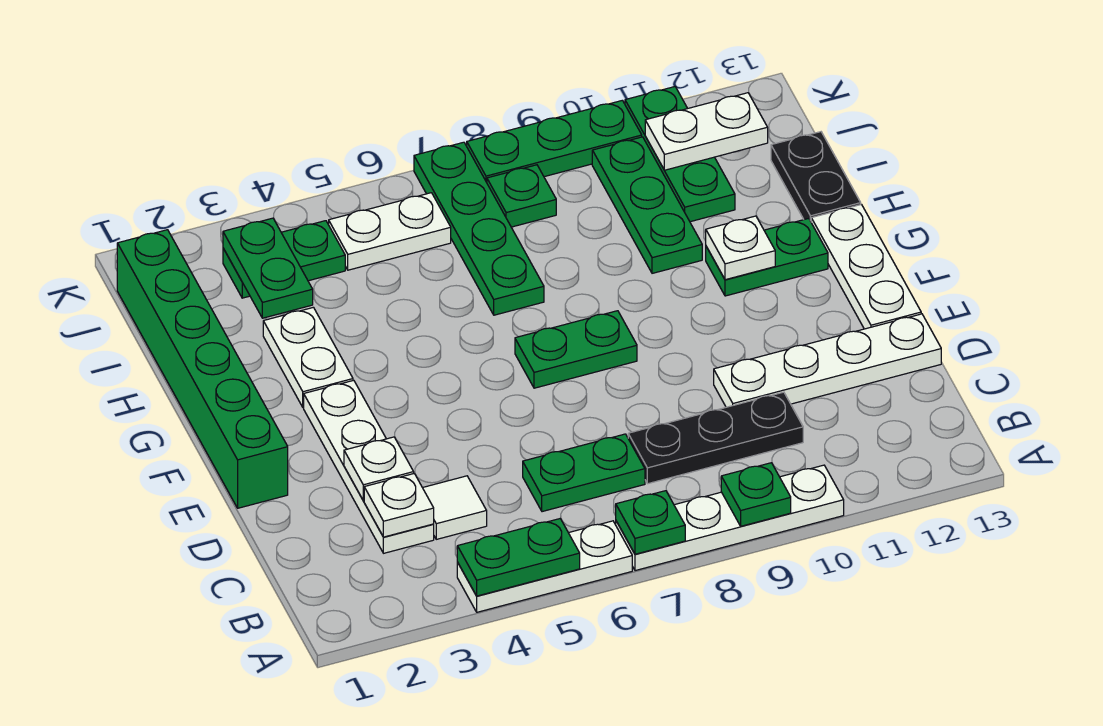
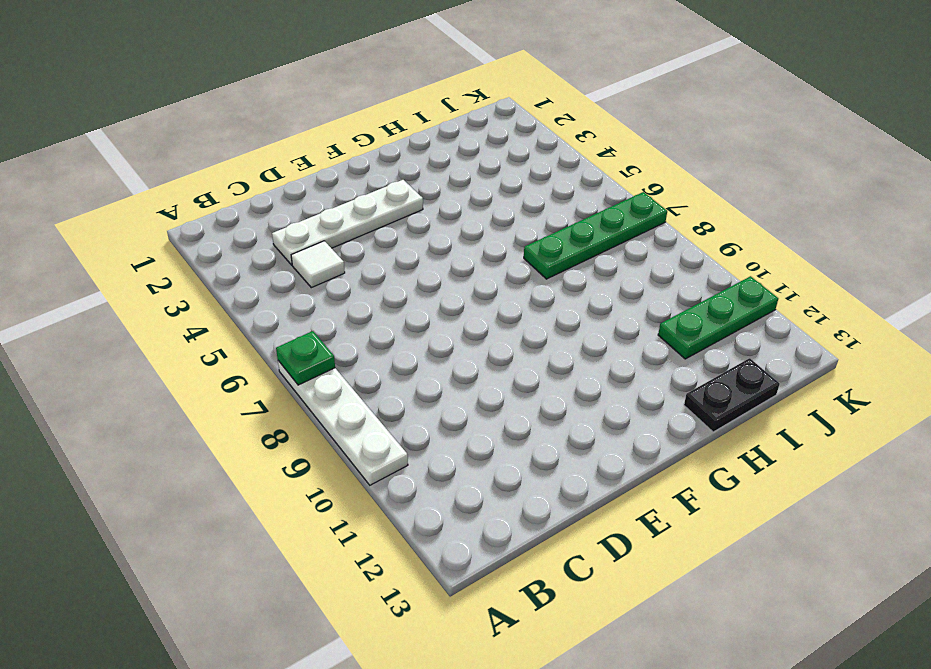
none -> white 1x3 plate [457,521,632,612]
none -> green 1x2 plate [523,434,645,512]
none -> black 1x3 plate [628,392,803,484]

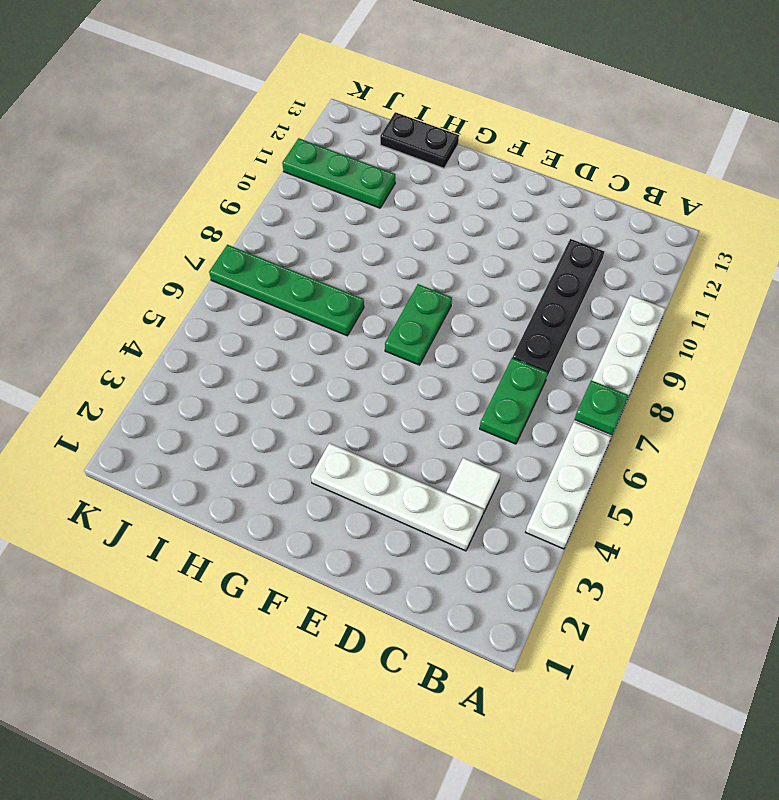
black 1x4 plate [512,239,604,377] -> black 1x3 plate [628,392,803,484]
none -> white 1x4 plate [714,314,941,407]
none -> green 1x6 brick [117,230,288,508]
none -> white 1x3 plate [811,205,921,329]

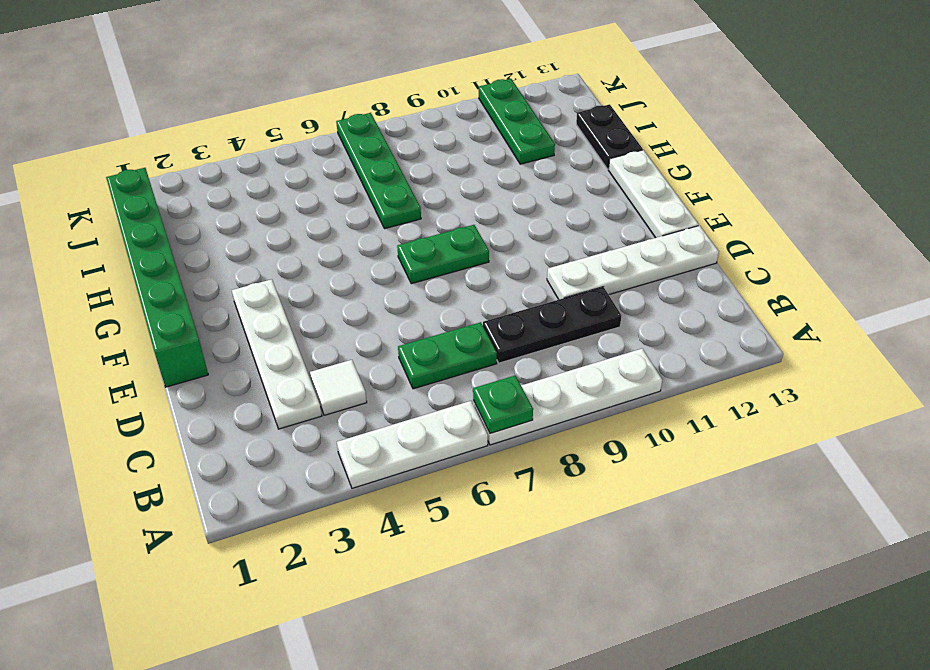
none -> white 1x2 plate [263,307,353,407]
none -> green 1x2 plate [706,218,828,296]
none -> green 1x3 plate [592,137,702,273]

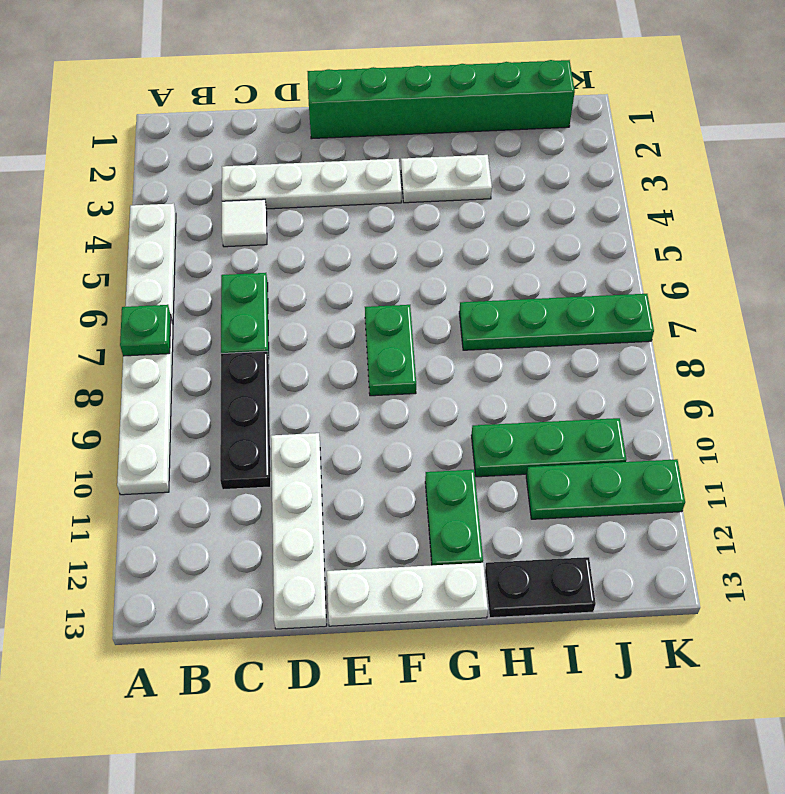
none -> green 1x2 plate [223,221,345,298]
none -> white 1x2 plate [329,193,451,270]
none -> green 1x1 plate [487,165,556,227]

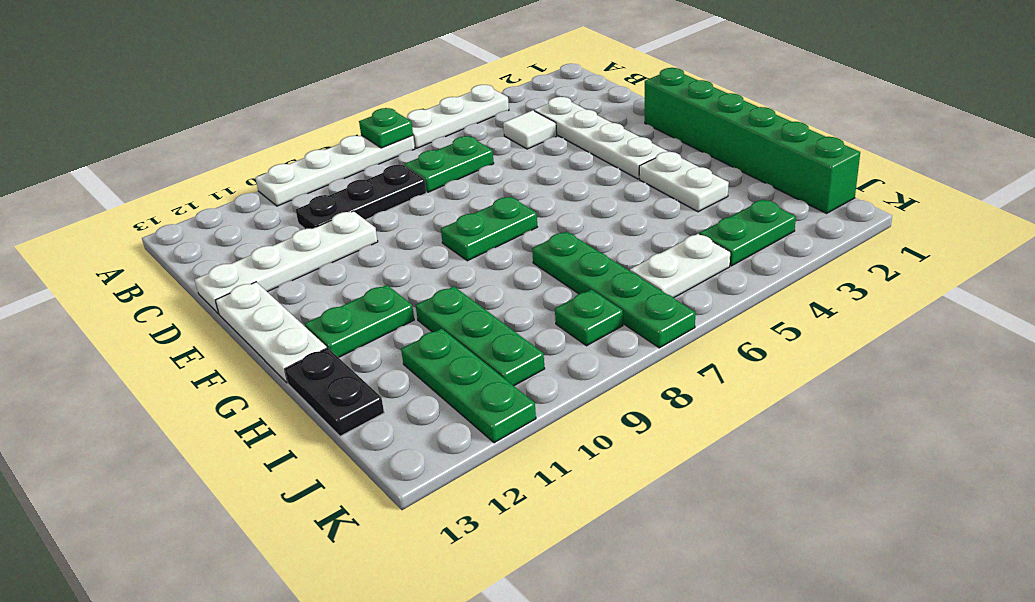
none -> green 1x3 plate [467,100,642,182]
none -> green 1x2 plate [457,519,580,596]
none -> green 1x1 plate [721,463,791,526]

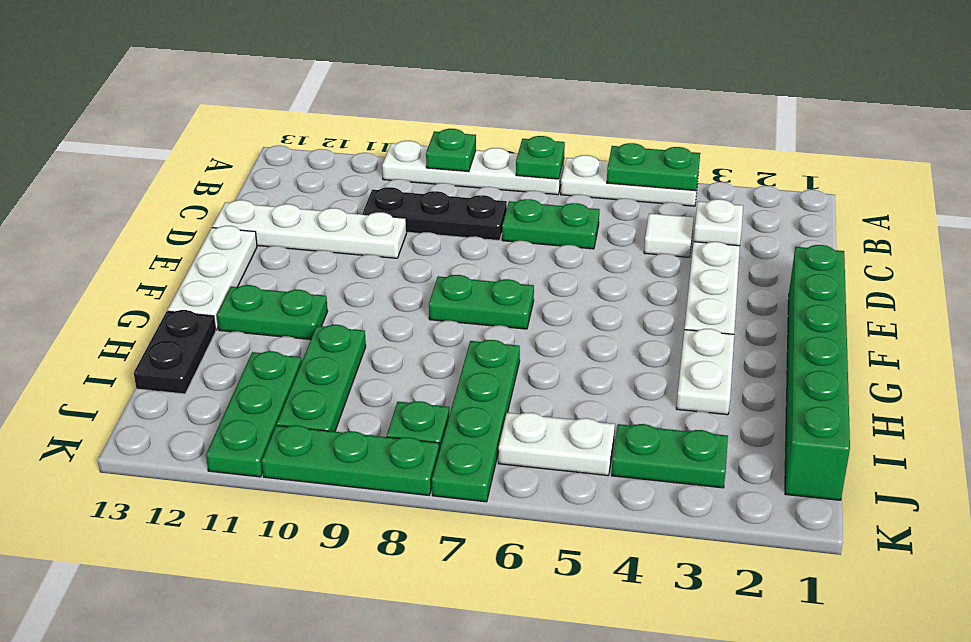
none -> white 1x1 plate [344,437,414,501]
none -> white 1x1 plate [706,216,775,280]
none -> green 1x2 plate [223,218,313,318]

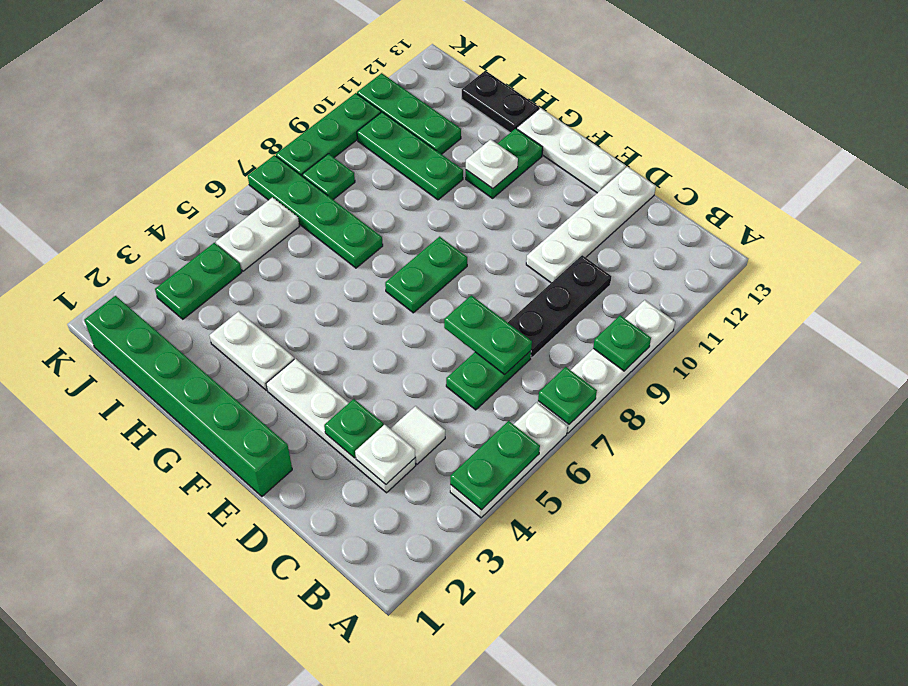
green 1x2 plate [444,295,532,374] -> green 1x2 plate moved to [223,218,313,318]
green 1x1 plate [324,399,383,458] -> white 1x1 plate [344,437,414,501]
none -> white 1x2 plate [645,93,768,170]

